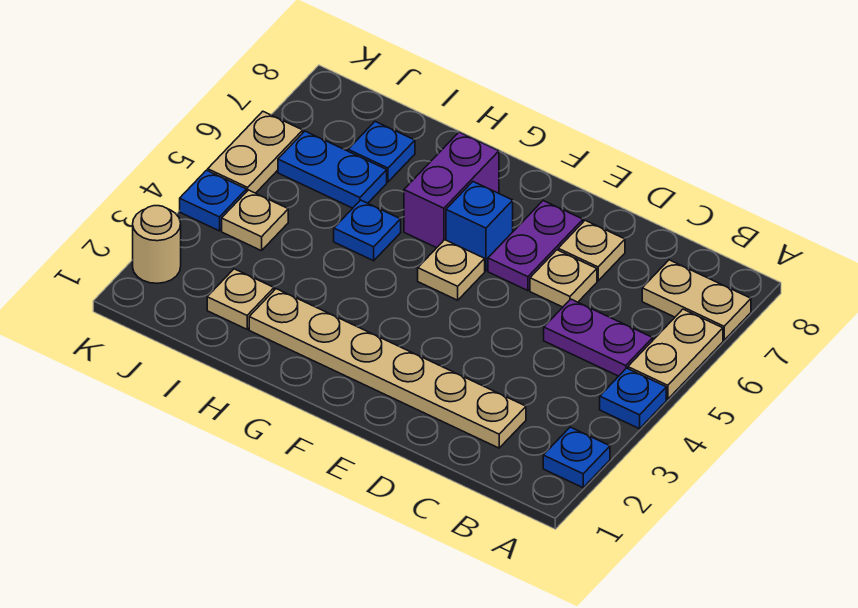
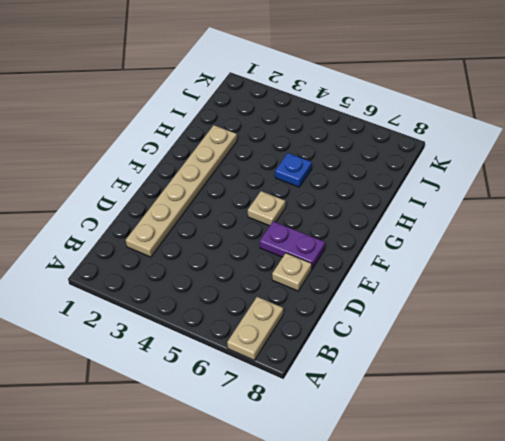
none -> blue 1x1 plate [543,427,610,488]
none -> blue 1x1 plate [600,368,666,429]
none -> tan 1x2 plate [628,309,723,399]

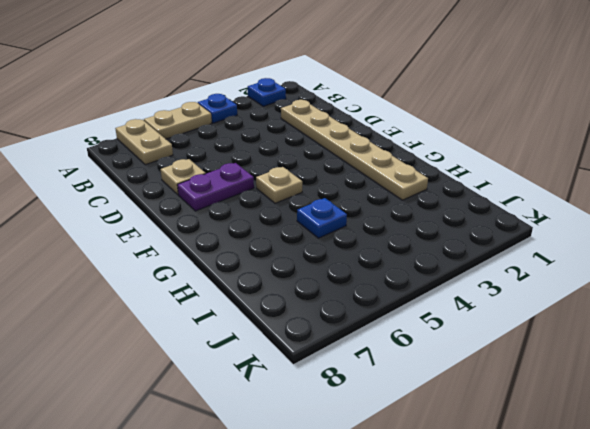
none -> purple 1x2 plate [544,299,653,376]
none -> tan 1x1 plate [530,250,597,307]
none -> blue 1x1 brick [446,182,513,271]

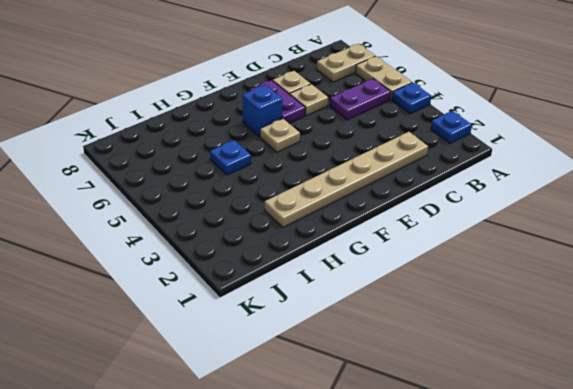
none -> purple 1x2 brick [404,132,499,248]
none -> tan 1x1 plate [207,269,274,329]
none -> blue 1x2 plate [278,131,387,208]

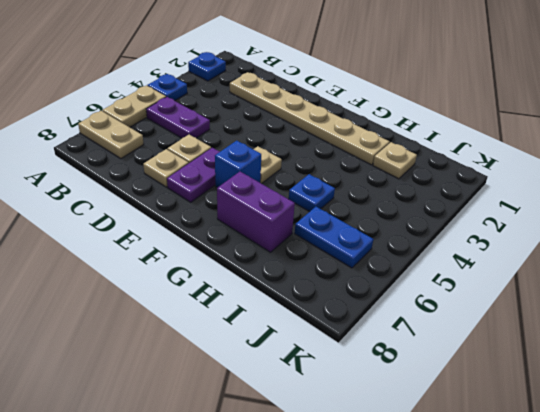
purple 1x2 brick [217,172,295,252] -> purple 1x2 brick turned to [404,132,499,248]
none -> blue 1x1 plate [348,122,415,182]
none -> tan 1x1 plate [222,190,288,251]
none -> tan 1x1 round brick [133,206,181,283]

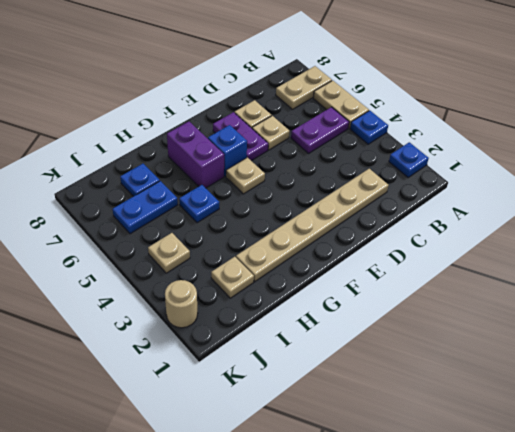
none -> blue 1x1 plate [180,170,246,231]
none -> tan 1x2 plate [208,111,303,193]

